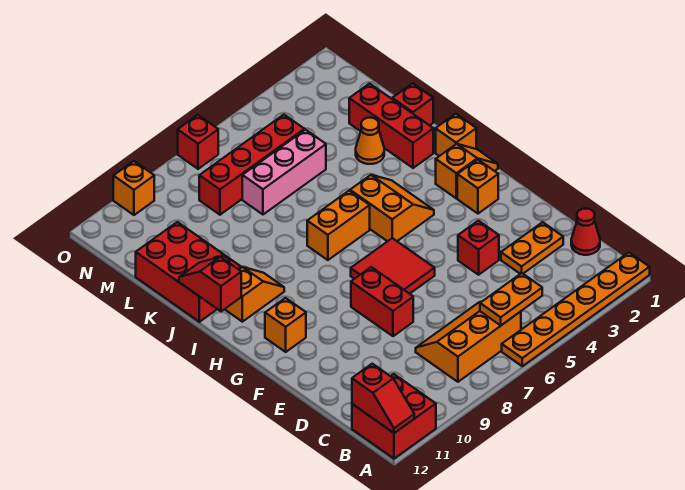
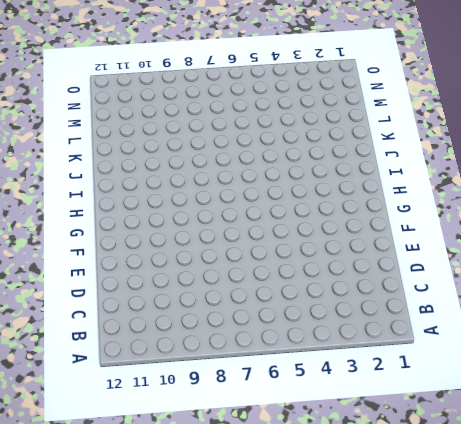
none -> orange 1x6 plate [502,253,650,366]
none -> red 2x2 brick [352,374,436,459]
none -> orange 2x3 slope [416,302,521,382]

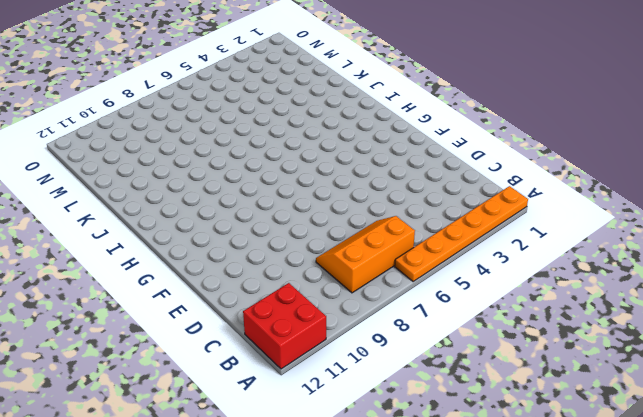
none -> red 1x1 cone [571,209,600,255]
none -> orange 1x2 plate [501,222,563,274]
none -> red 1x1 brick [458,221,499,275]

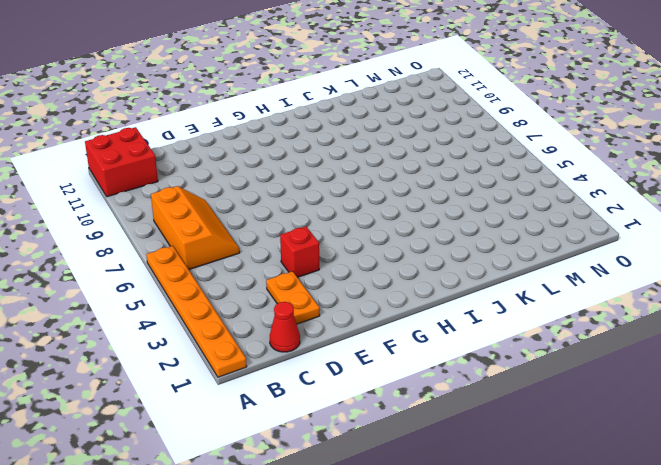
none -> red 1x2 brick [351,267,413,336]
none -> red 2x2 tile [351,238,435,294]
none -> orange 1x1 brick [457,160,498,214]

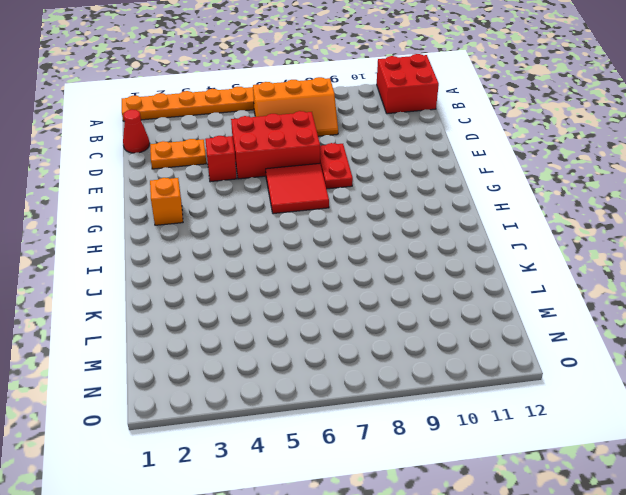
red 2x3 brick [231,111,320,179] -> red 2x3 brick turned to [136,222,241,322]
red 1x2 plate [320,143,353,189] -> red 1x2 brick [351,267,413,336]
none -> orange 1x1 brick [265,298,306,352]
none -> orange 1x2 slope [436,144,498,198]
none -> orange 2x2 slope [350,175,434,241]

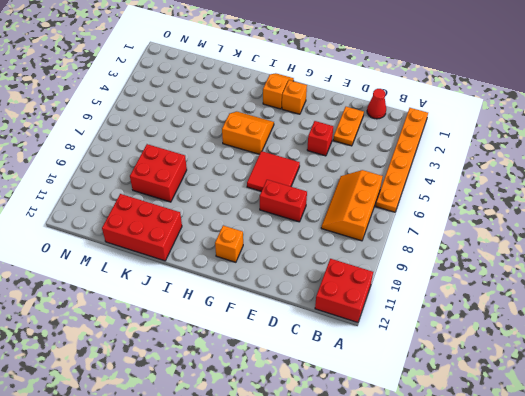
red 2x2 brick [130,144,187,202] -> none
none -> orange 1x1 brick [436,114,476,156]
none -> orange 1x2 brick [307,191,370,260]
none -> orange 1x2 slope [225,267,284,322]

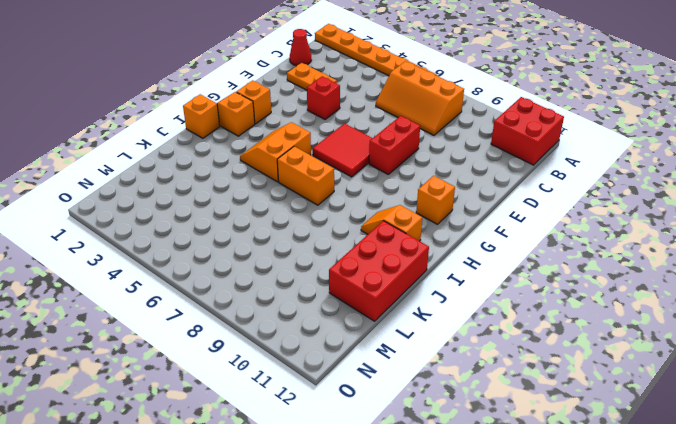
none -> red 1x3 brick [349,84,433,168]
none -> red 1x1 brick [392,83,433,125]
none -> orange 1x1 cone [356,118,384,164]

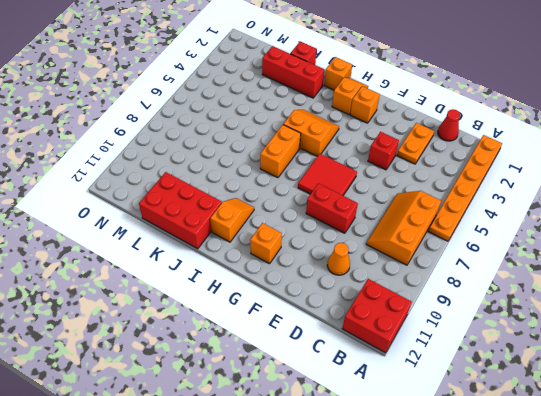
orange 1x1 cone [327,243,350,275] -> orange 1x1 cone moved to [356,118,384,164]
none -> pink 1x3 brick [242,130,326,214]
none -> red 1x4 brick [199,115,304,215]
none -> red 1x1 brick [178,115,218,169]

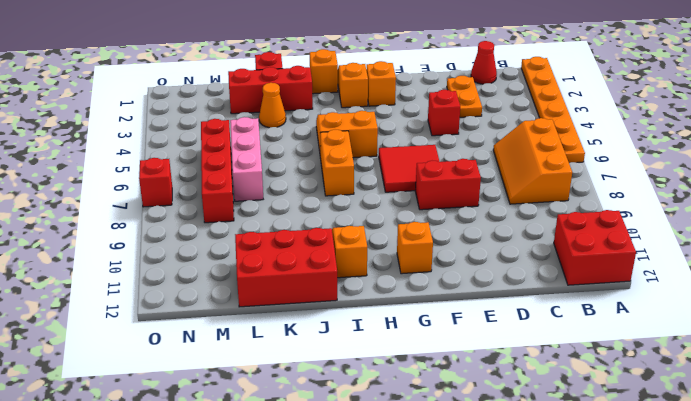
none -> orange 1x1 brick [113,161,154,215]
none -> red 1x2 slope [352,364,414,433]
none -> orange 1x2 plate [480,273,542,325]

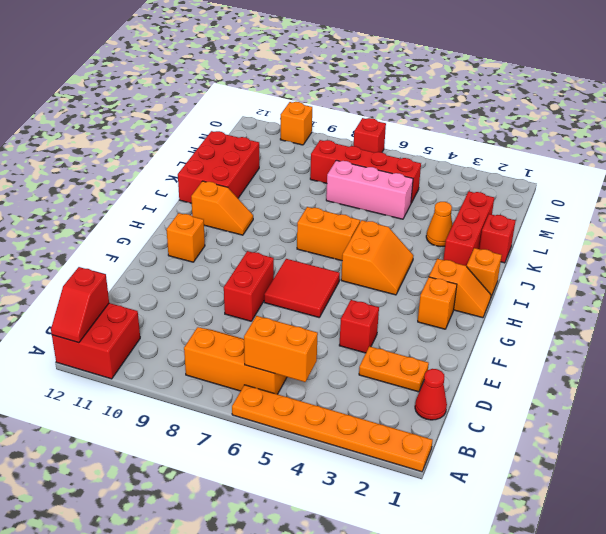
orange 1x2 brick [244,316,318,382] -> orange 1x2 plate [480,273,542,325]
none -> red 1x2 slope [179,257,241,311]

